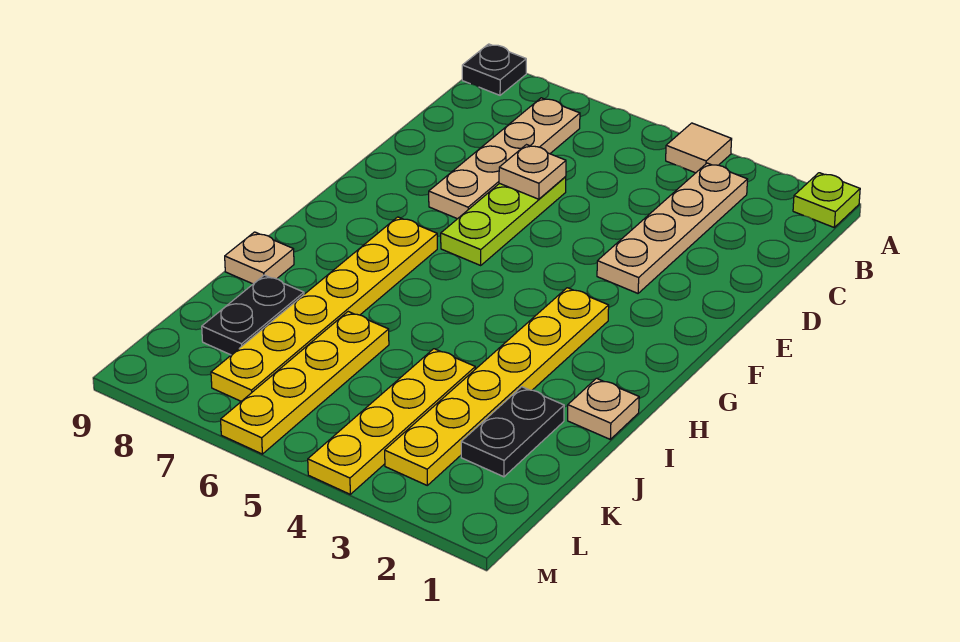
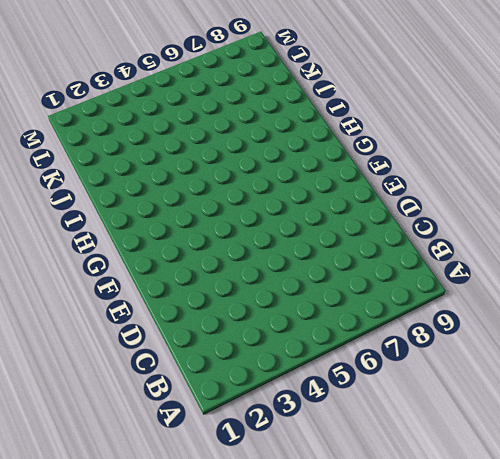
none -> lime 1x1 plate [793,173,860,227]
none -> tan 1x1 tile [666,123,732,173]
none -> black 1x1 plate [462,44,526,95]

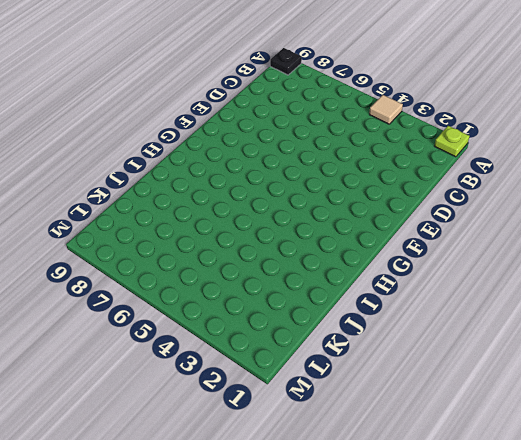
none -> tan 1x4 plate [597,163,748,293]
none -> tan 1x4 plate [429,98,580,219]
none -> lime 1x3 plate [441,177,566,265]

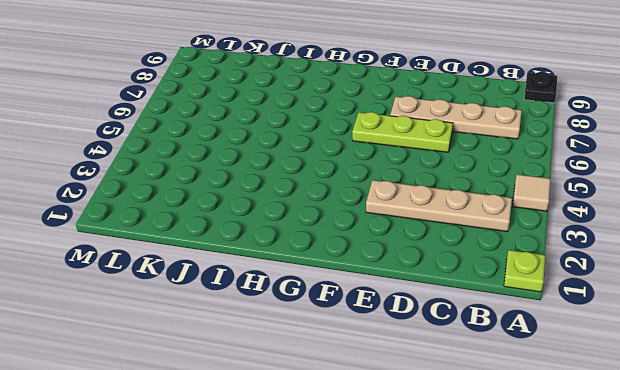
none -> yellow 1x6 plate [385,288,609,485]
none -> yellow 1x6 plate [211,217,437,401]
none -> tan 1x1 plate [568,378,639,439]

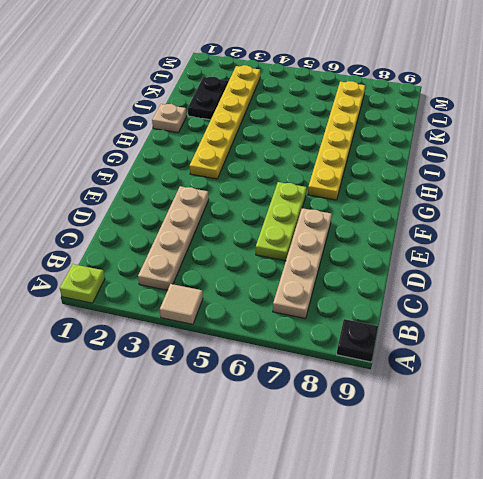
none -> tan 1x1 plate [225,232,294,284]
none -> yellow 1x4 plate [308,349,475,494]
none -> yellow 1x4 plate [221,312,389,454]

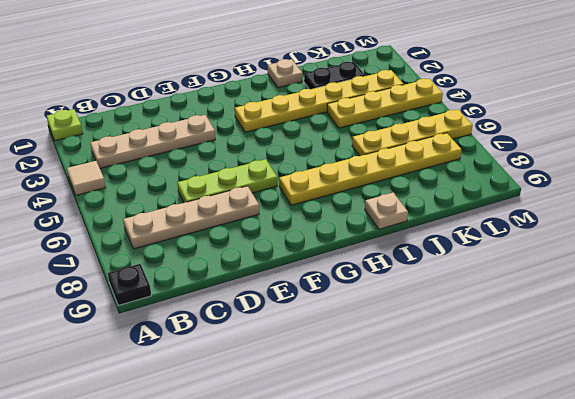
none -> black 1x2 plate [202,275,304,355]
none -> tan 1x1 plate [499,145,566,199]

